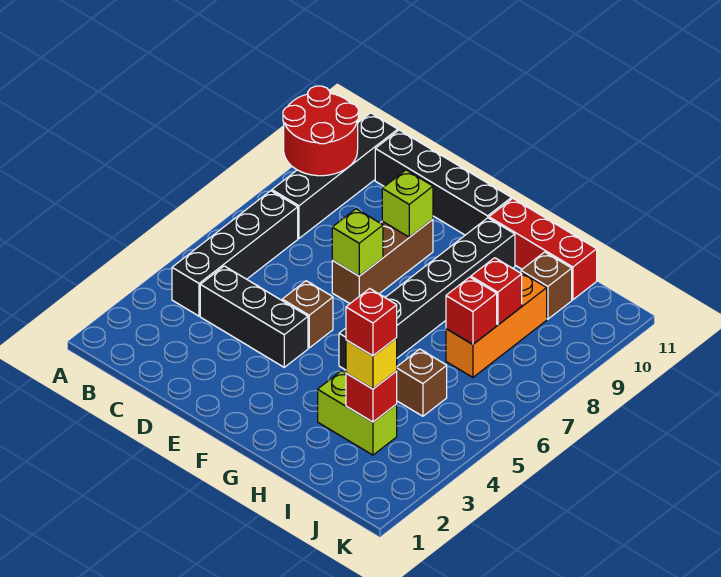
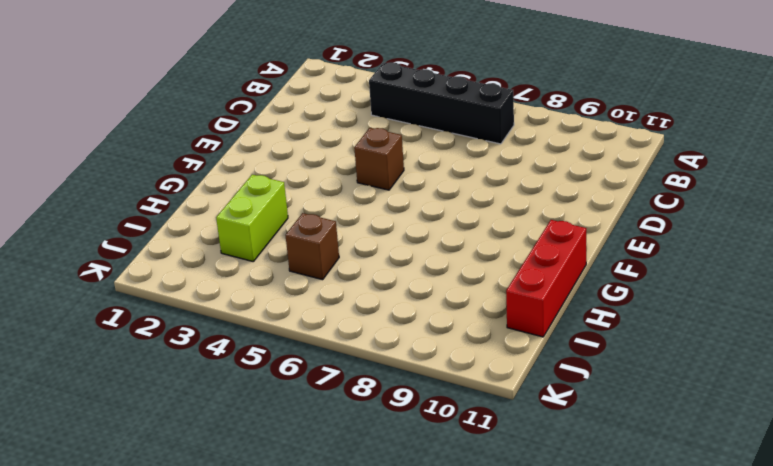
none -> black 1x4 brick [272,113,398,238]
none -> black 1x3 brick [200,266,308,367]
none -> black 1x4 brick [375,130,511,235]

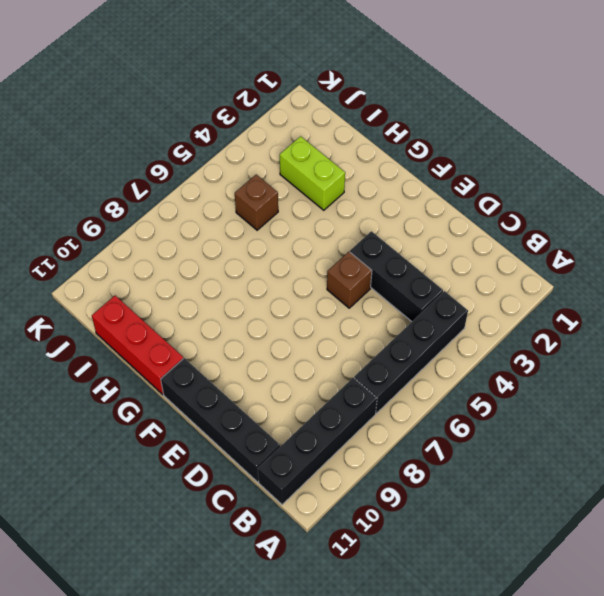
none -> brown 1x3 brick [332,219,433,303]
none -> black 1x6 brick [339,218,515,370]
none -> orange 1x3 brick [446,271,547,377]

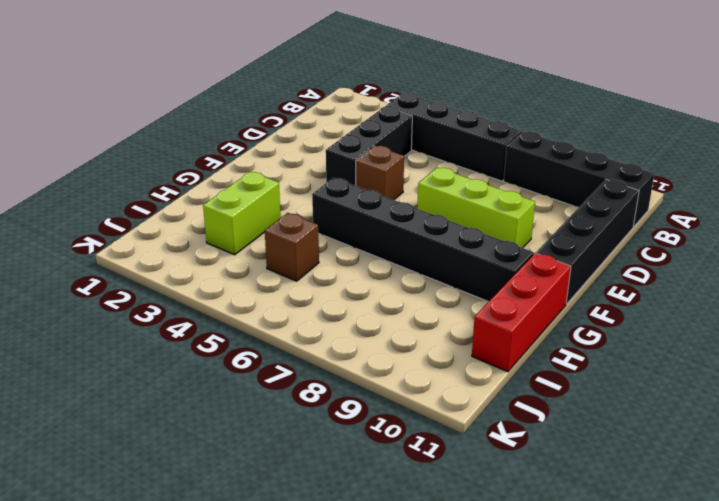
lime 1x3 brick [417,167,535,248] -> brown 1x3 brick [332,219,433,303]
none -> orange 1x3 brick [446,271,547,377]
none -> brown 1x1 brick [521,252,572,319]
none -> red 2x2 round brick [283,86,358,176]

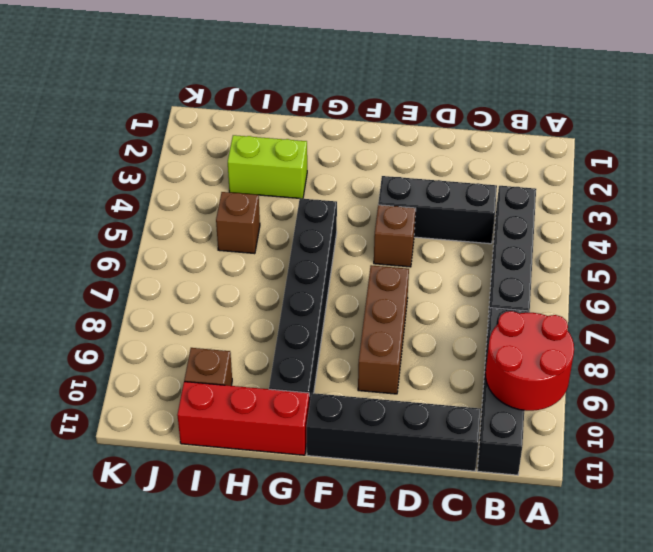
none -> orange 1x3 brick [446,271,547,377]
none -> lime 1x1 brick [332,209,383,276]
none -> lime 1x1 brick [382,170,433,237]

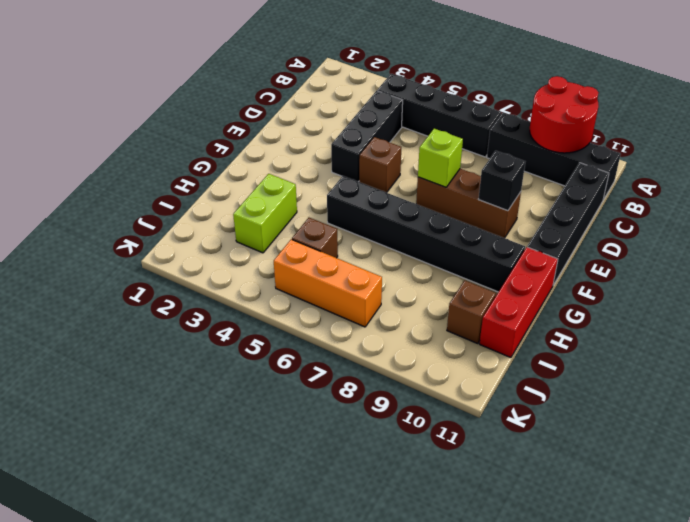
black 1x1 brick [478,151,525,211] -> lime 1x1 brick [382,170,433,237]
orange 1x3 brick [274,239,382,327] -> orange 1x3 brick moved to [446,271,547,377]
none -> red 1x1 brick [346,371,397,422]
none -> red 1x1 brick [446,277,497,344]
none -> red 1x1 brick [471,258,522,325]

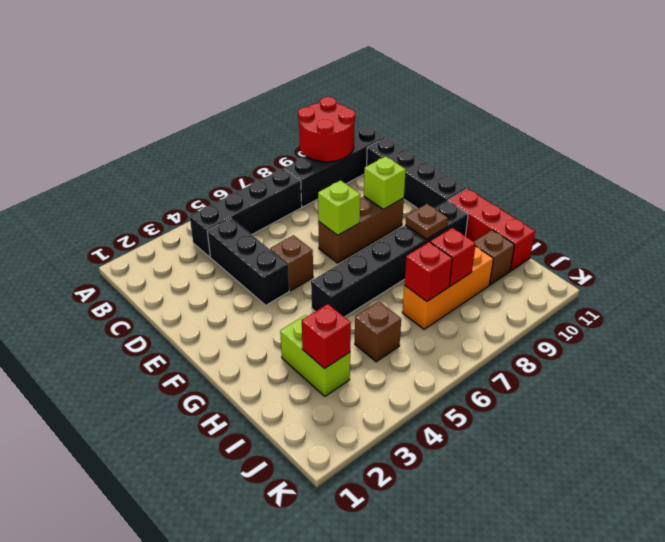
brown 1x1 plate [405,204,448,239] -> none
none -> yellow 1x1 brick [346,338,397,389]
none -> red 1x1 brick [346,289,397,356]

